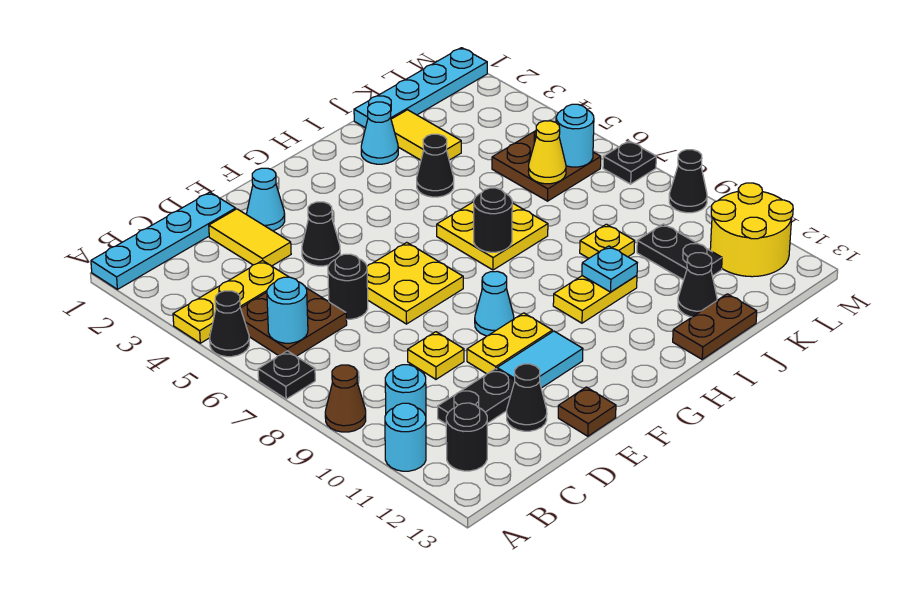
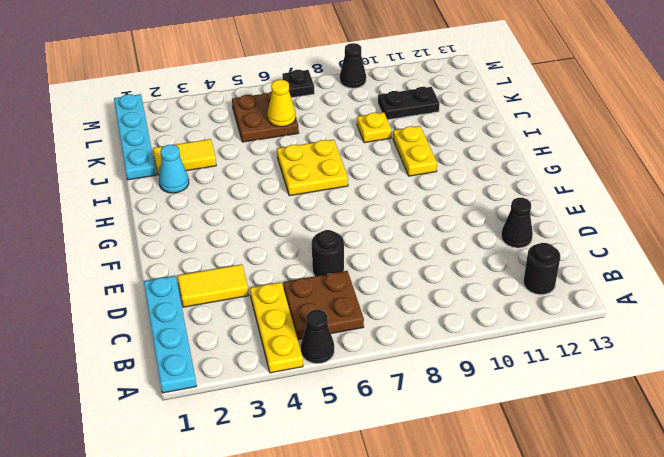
none -> black 1x1 plate [258,351,315,399]
none -> brown 1x1 cone [325,365,366,432]
none -> cyan 1x1 round brick [385,403,426,471]
none -> cyan 1x1 round brick [385,365,426,416]

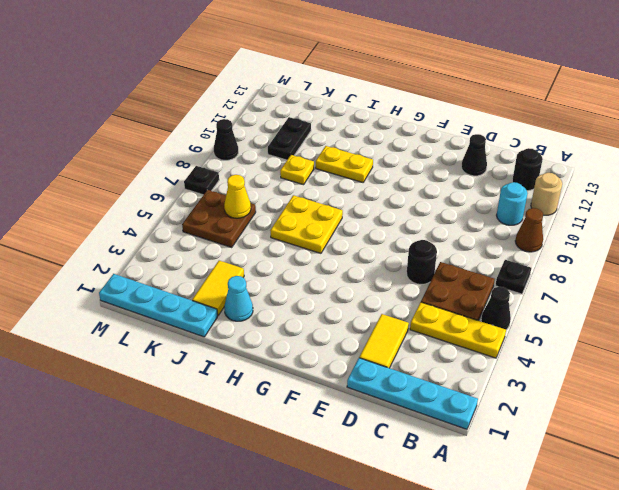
tan 1x1 round brick [531,173,562,215] -> cyan 1x1 round brick [385,403,426,471]
none -> black 1x2 plate [438,369,515,424]
none -> yellow 1x1 plate [408,332,464,379]
none -> cyan 1x1 cone [247,168,285,231]
none -> black 1x1 cone [302,202,340,266]

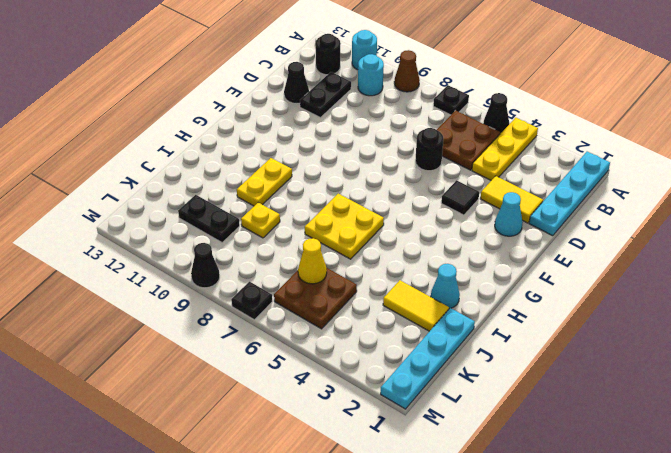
black 1x1 tile [441,180,479,215] -> black 1x1 cone [302,202,340,266]
none -> yellow 1x1 plate [408,332,464,379]
none -> yellow 2x2 plate [367,242,463,324]
none -> yellow 1x2 plate [467,313,552,374]
none -> cyan 1x2 tile [497,331,583,388]

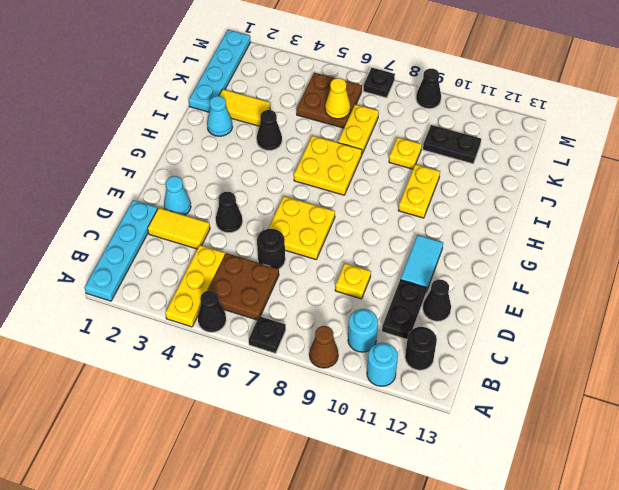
yellow 1x2 plate [338,104,379,154] -> yellow 1x2 plate moved to [467,313,552,374]
none -> brown 1x1 plate [558,387,616,436]
none -> cyan 1x1 cone [475,271,514,336]
none -> brown 1x2 plate [673,294,757,359]
none -> black 1x1 cone [678,253,717,317]

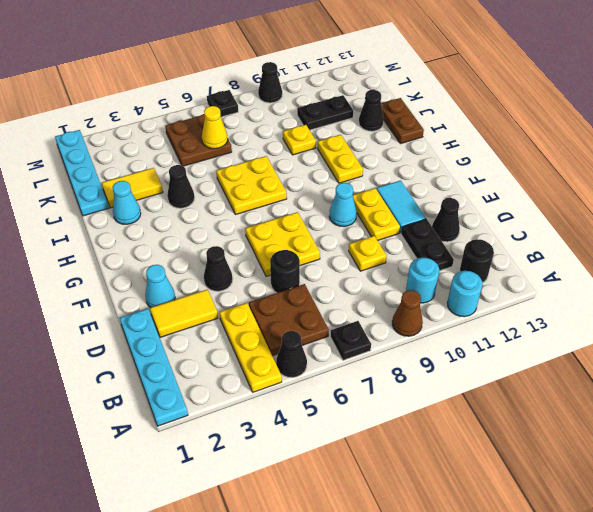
none -> brown 1x1 plate [558,387,616,436]
none -> yellow 2x2 round brick [710,183,793,277]
none -> cyan 1x1 round brick [267,277,308,343]
none -> black 1x1 round brick [474,188,512,252]

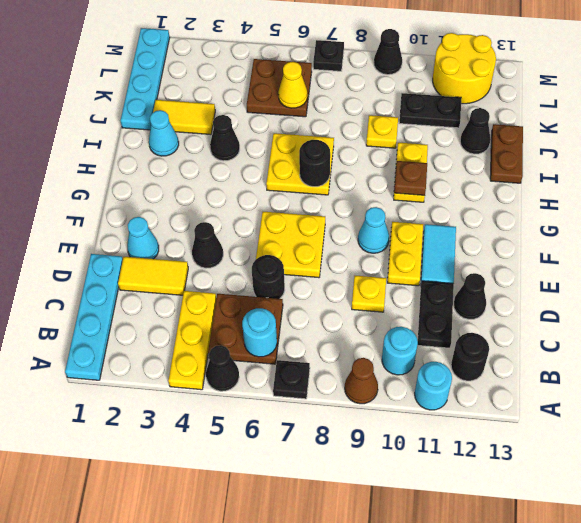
brown 1x1 plate [394,161,427,195] -> brown 1x1 plate moved to [558,387,616,436]
none -> cyan 1x1 plate [582,246,637,292]
none -> cyan 1x1 round brick [556,104,594,167]

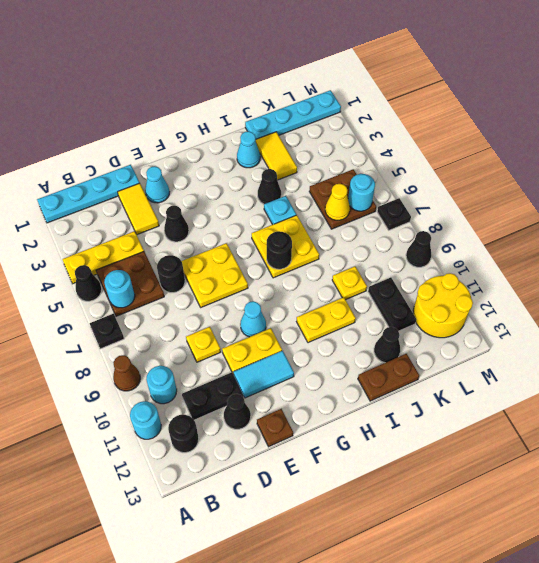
cyan 1x1 plate [264,196,296,225] -> cyan 1x1 plate moved to [582,246,637,292]

